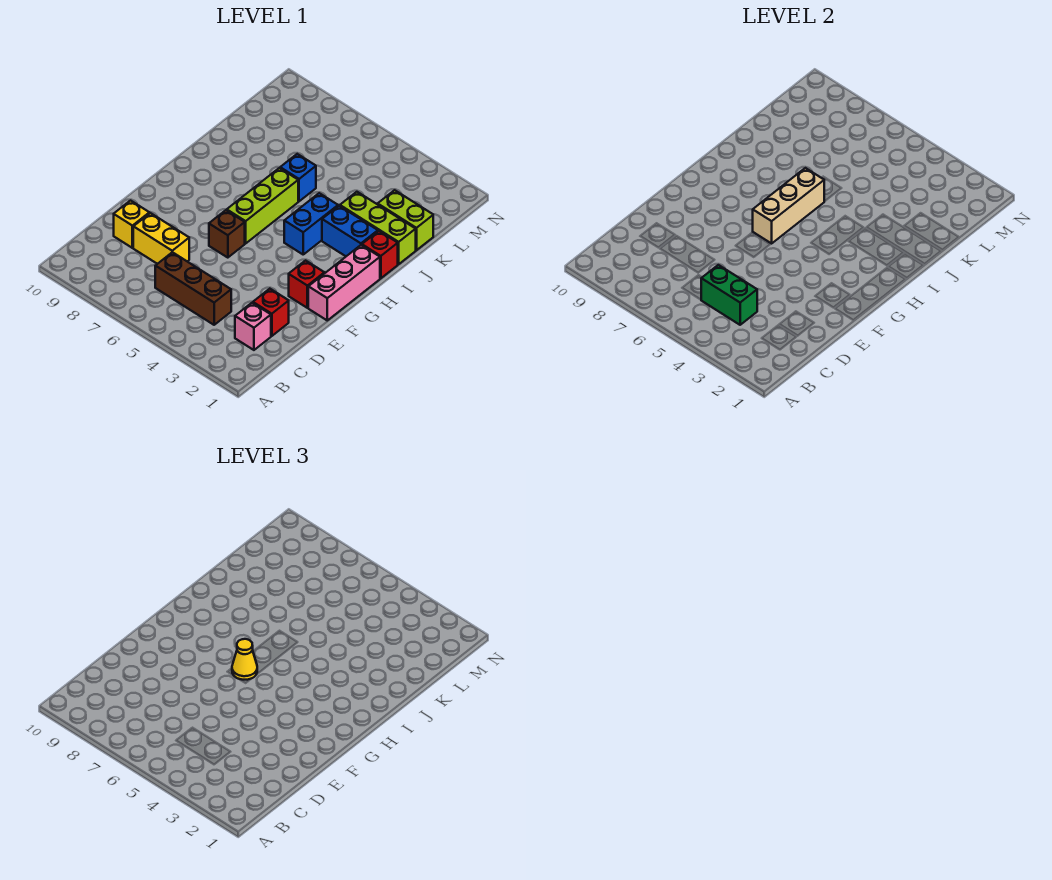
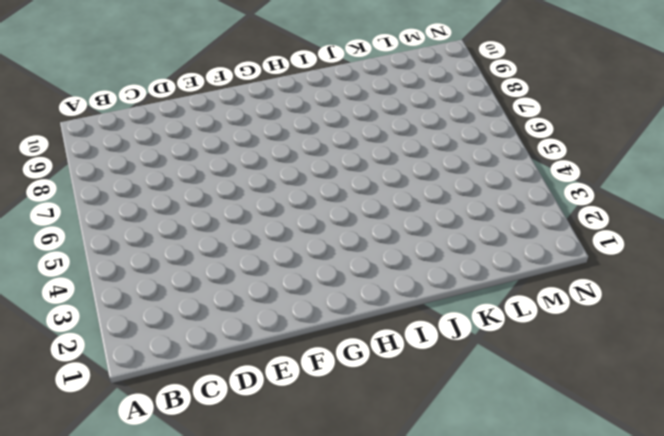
none -> pink 1x1 brick [235,303,271,350]
none -> brown 1x3 brick [155,252,231,325]
none -> red 1x1 brick [253,289,289,336]

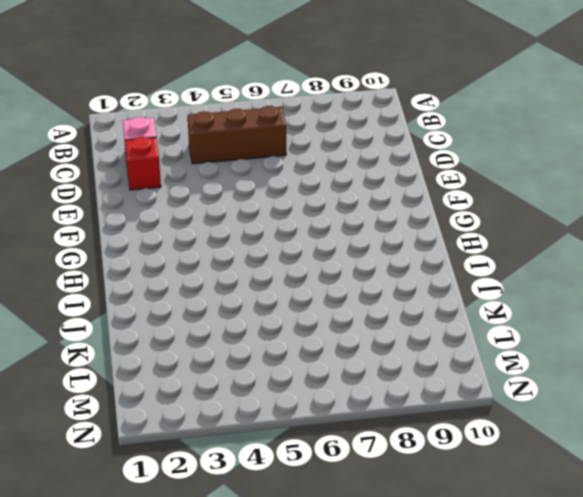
none -> yellow 1x2 brick [133,213,189,264]
none -> yellow 1x1 brick [114,201,149,248]
none -> pink 1x3 brick [308,245,380,320]

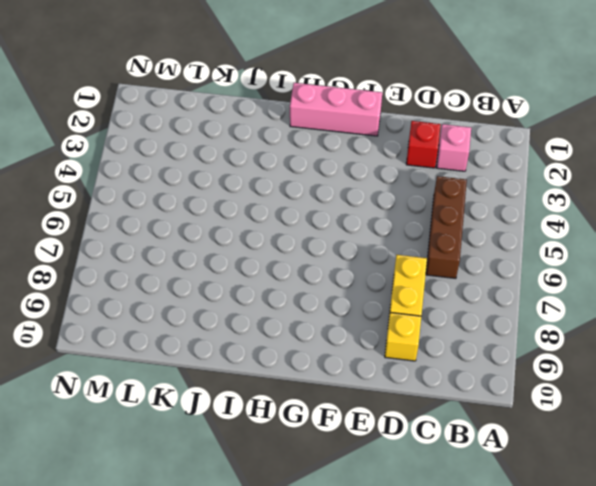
none -> red 1x1 brick [289,261,324,308]
none -> brown 1x1 brick [209,210,245,258]
none -> lime 1x3 brick [227,168,298,243]

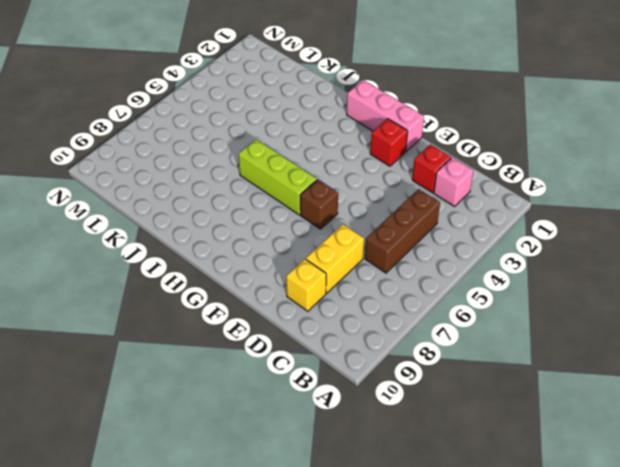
none -> blue 1x2 brick [284,193,338,254]
none -> red 1x1 brick [362,231,398,278]
none -> blue 1x2 brick [322,206,378,256]

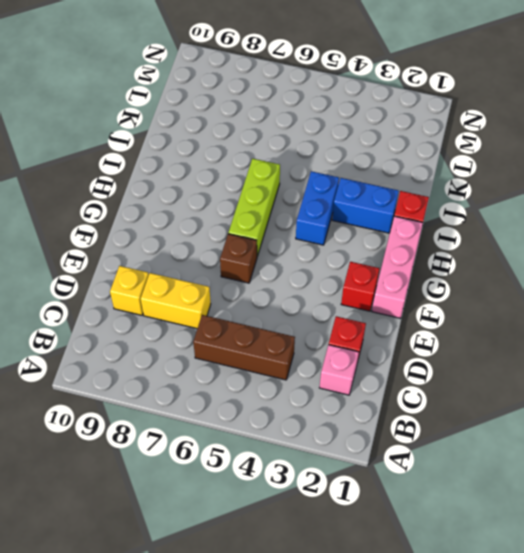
none -> lime 1x3 brick [340,192,416,264]
none -> blue 1x1 brick [280,154,316,201]
none -> lime 1x2 brick [378,190,433,250]

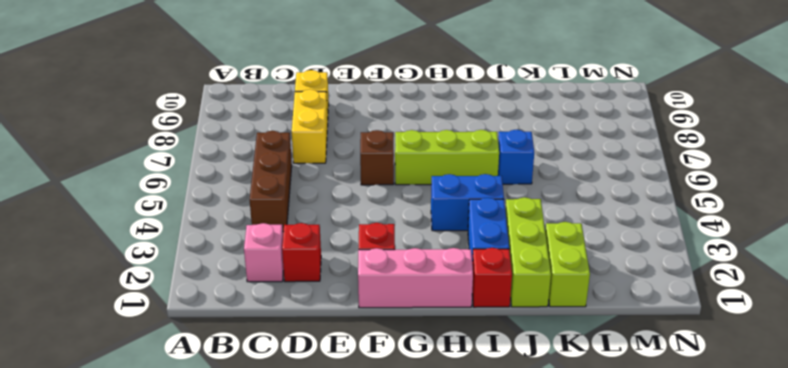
none -> green 1x2 brick [701,265,757,325]
none -> tan 1x3 brick [753,168,824,243]
none -> yellow 1x1 cone [232,639,257,680]

